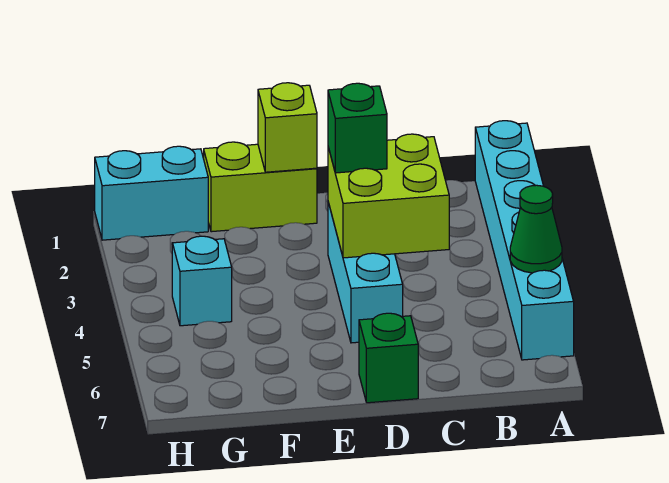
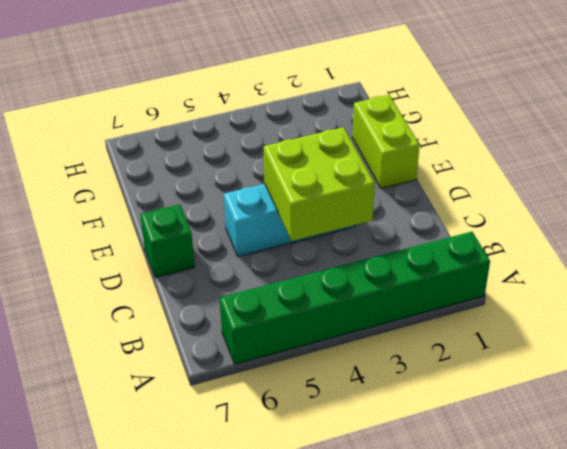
green 1x6 brick [220,232,490,364] -> cyan 1x6 brick [475,121,574,360]
none -> cyan 1x2 brick [95,146,208,240]
none -> cyan 1x1 brick [172,236,232,326]

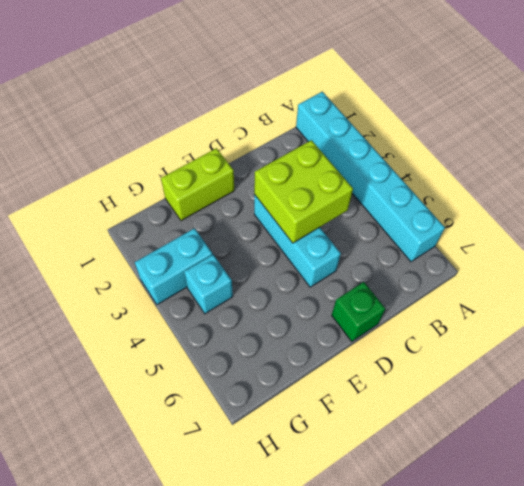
cyan 1x2 brick [135,228,213,305] -> cyan 1x2 brick moved to [95,146,208,240]
none -> green 1x1 cone [510,185,562,273]
none -> lime 1x1 brick [258,83,317,172]

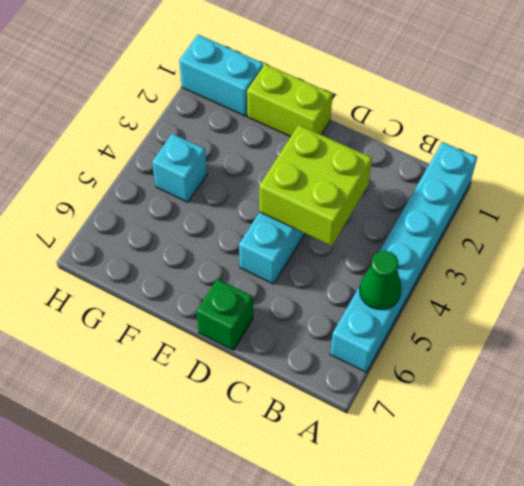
none -> lime 1x1 brick [258,83,317,172]
none -> green 1x1 brick [328,83,387,173]

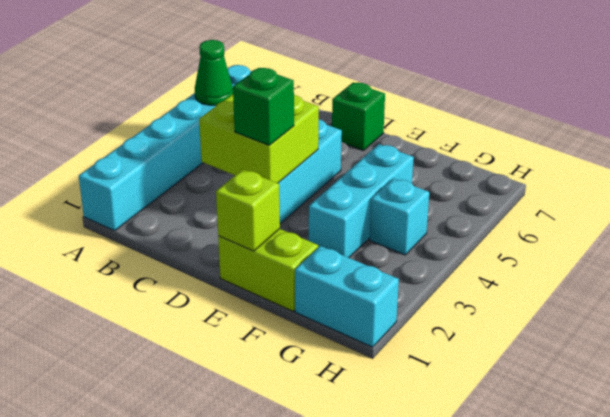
cyan 1x3 brick [309,144,414,258] -> none

